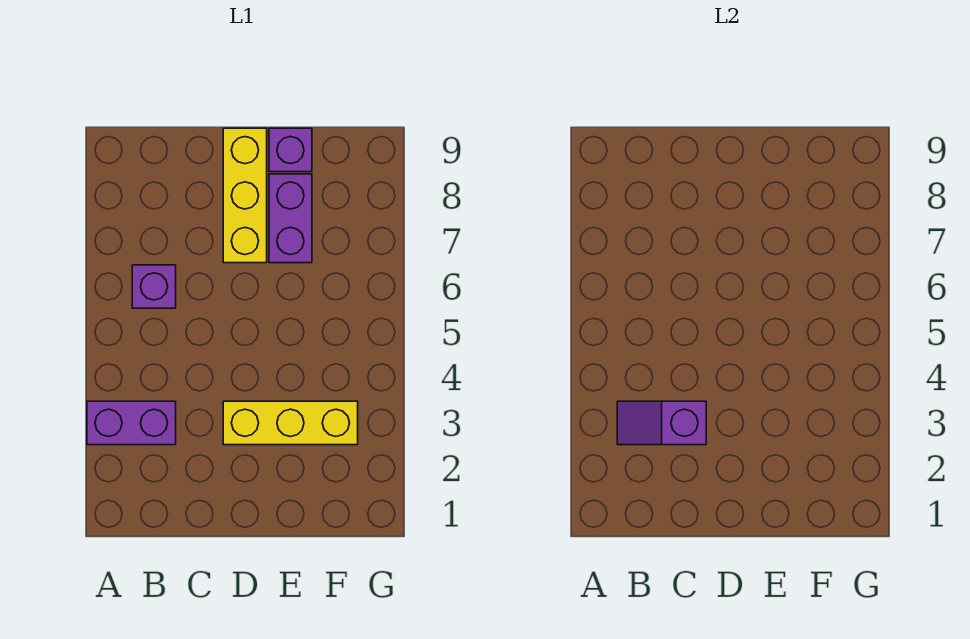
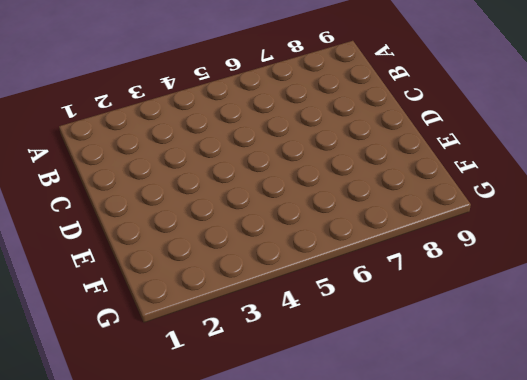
none -> purple 1x2 brick [87,401,176,445]
none -> purple 1x1 brick [132,265,176,308]

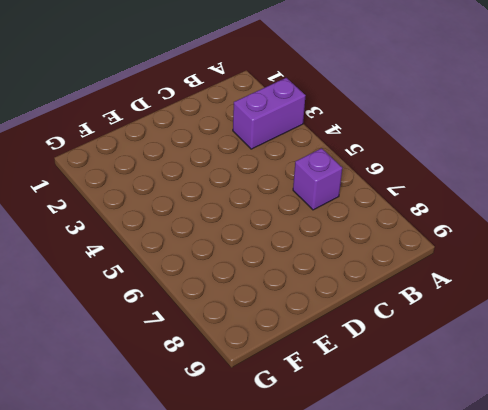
none -> yellow 1x3 brick [223,401,358,445]
none -> yellow 1x3 brick [223,128,267,263]

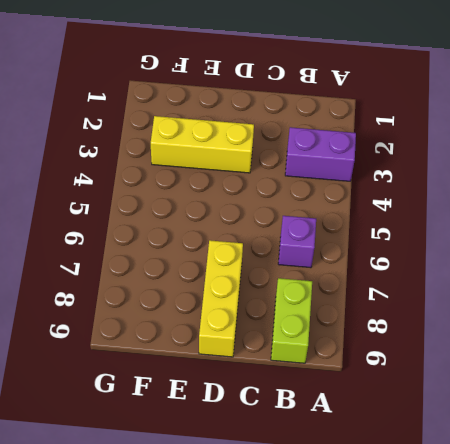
lime 1x2 brick [271,278,312,363] -> none
none -> purple 1x2 brick [269,174,312,263]
none -> purple 1x1 brick [269,128,312,172]

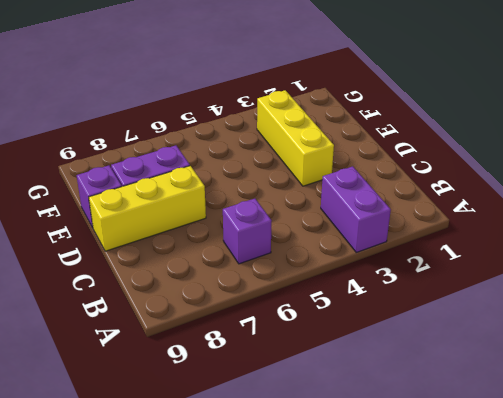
none -> purple 1x2 slope [617,401,706,445]

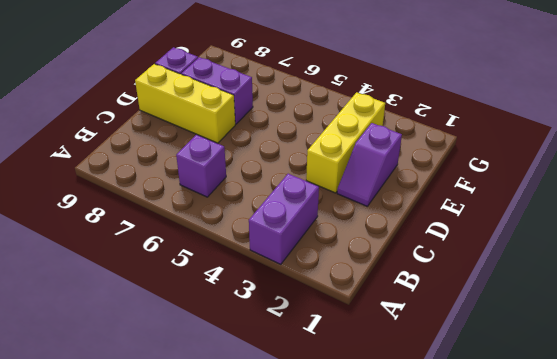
purple 1x2 slope [337,123,402,206] -> purple 1x2 slope moved to [617,401,706,445]

